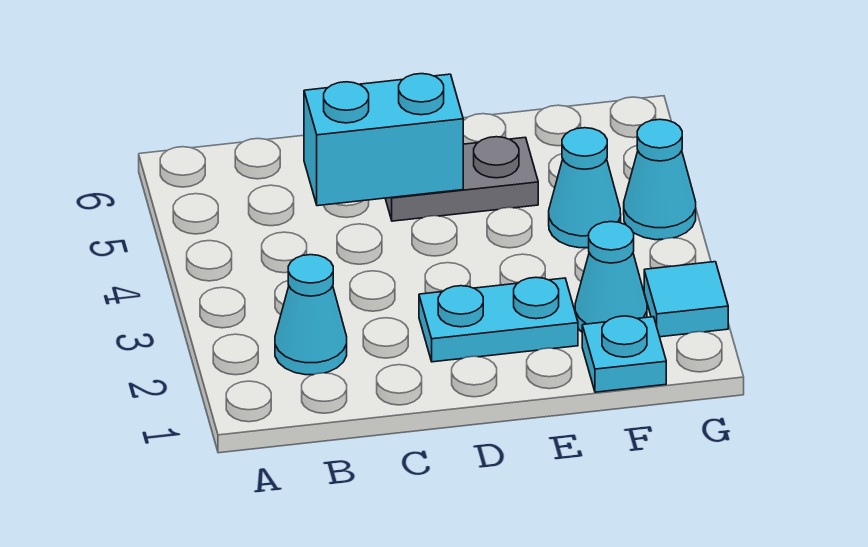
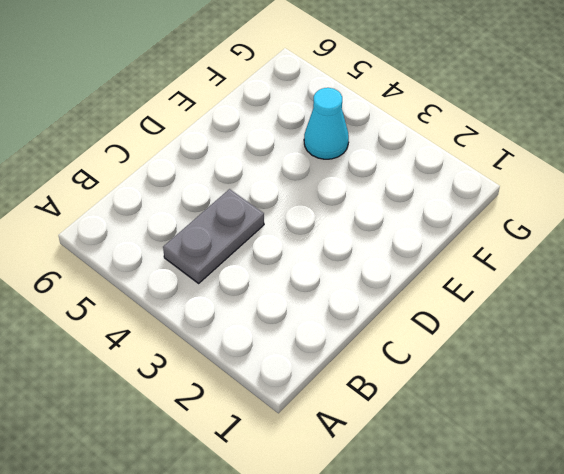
grey 1x2 plate [163,189,264,283] -> grey 1x2 plate moved to [385,137,538,221]
none -> cyan 1x1 cone [275,255,347,375]
none -> cyan 1x2 plate [419,277,578,362]

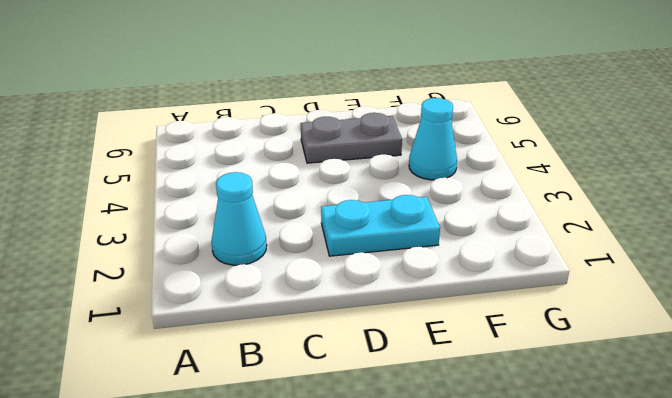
none -> cyan 1x1 plate [582,316,666,392]
none -> cyan 1x1 cone [575,222,647,332]

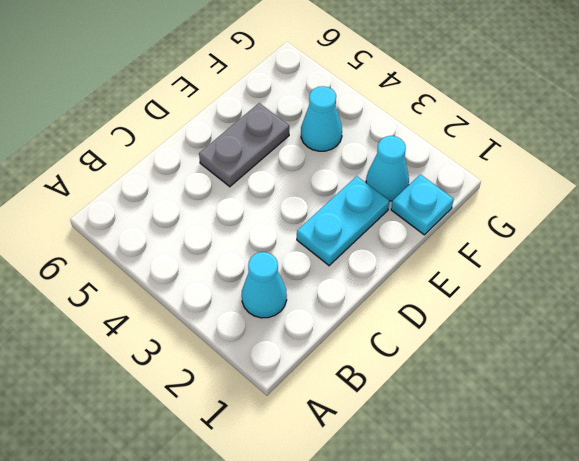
none -> cyan 1x1 tile [644,262,728,337]
none -> cyan 1x1 cone [624,119,696,240]

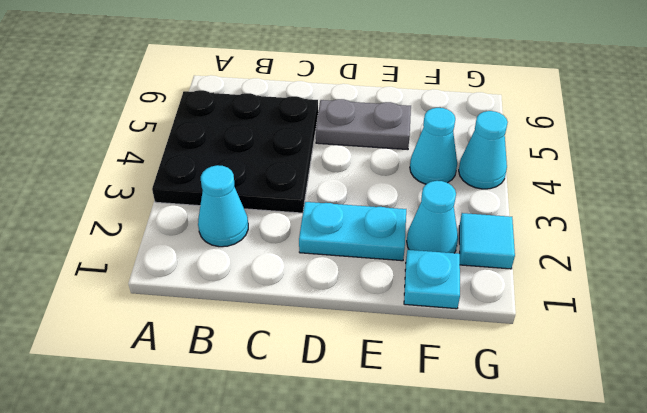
black 3x3 plate [152,90,318,213] -> none
none -> cyan 1x2 brick [304,74,463,206]

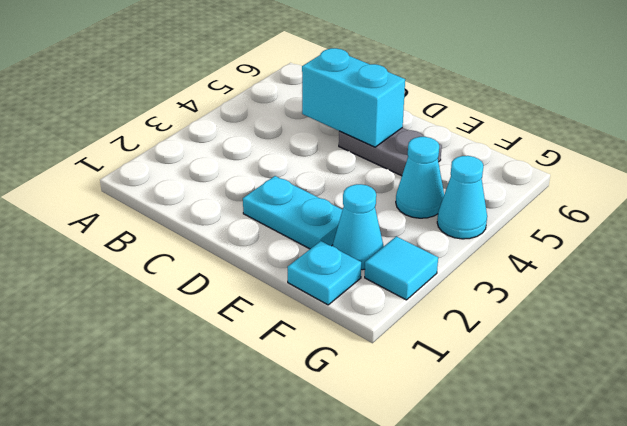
none -> cyan 1x1 cone [275,255,347,375]

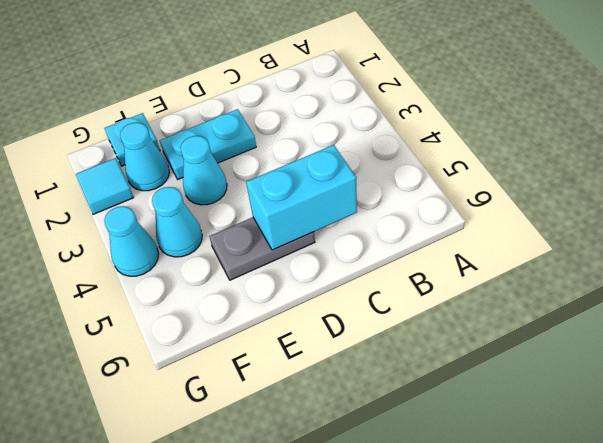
cyan 1x1 cone [181,136,227,205] -> cyan 1x1 cone moved to [275,255,347,375]

